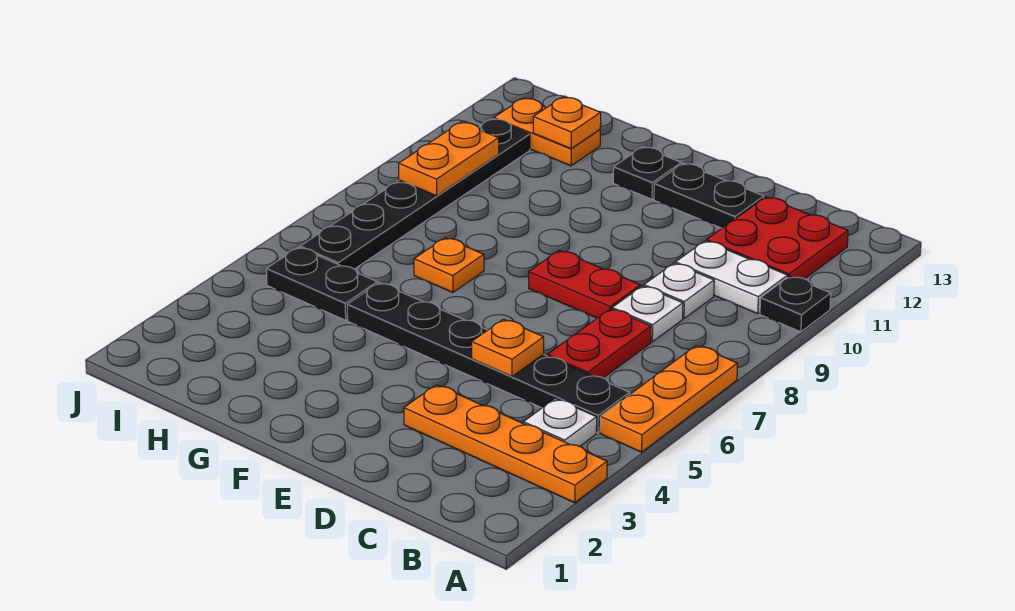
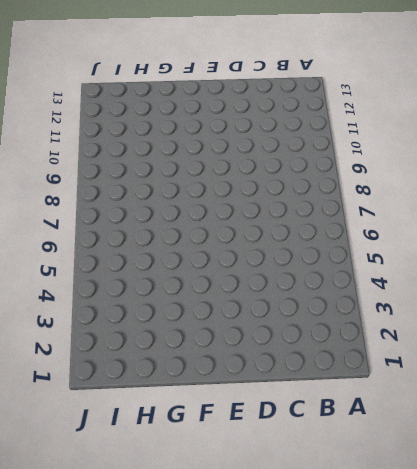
none -> orange 1x4 plate [404,385,607,503]
none -> orange 1x3 plate [600,345,738,452]
none -> black 1x1 plate [760,276,831,332]

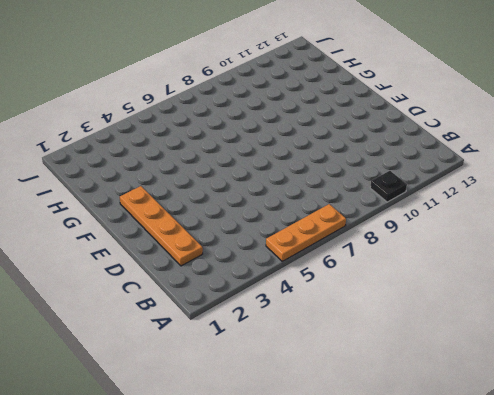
orange 1x4 plate [120,186,203,266] -> orange 1x4 plate moved to [404,385,607,503]
none -> white 1x1 plate [523,399,597,446]
none -> black 1x6 plate [347,283,630,433]
none -> white 1x2 plate [675,241,788,314]

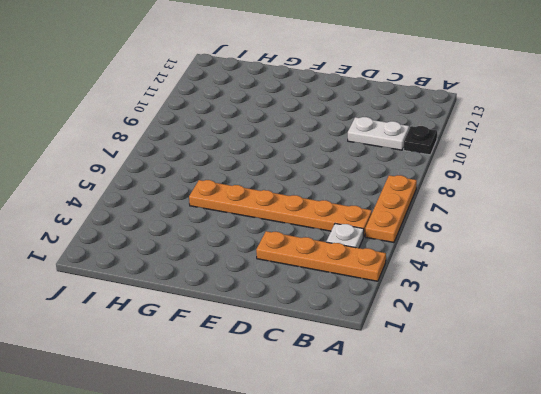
orange 1x6 plate [189,180,372,237] -> black 1x6 plate [347,283,630,433]
none -> red 2x2 plate [706,197,848,279]
none -> red 1x2 plate [547,309,651,378]
none -> white 1x1 plate [612,286,683,342]

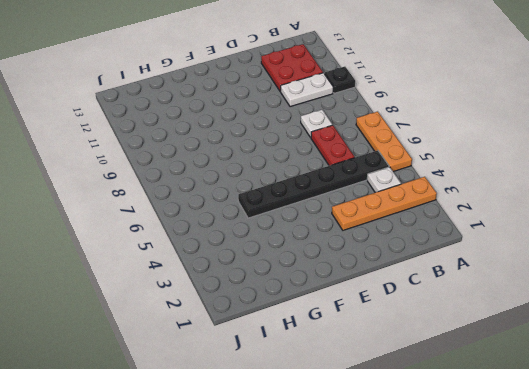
none -> white 1x1 plate [644,263,714,319]
none -> red 1x2 plate [529,250,641,318]
none -> black 1x2 plate [654,163,764,228]

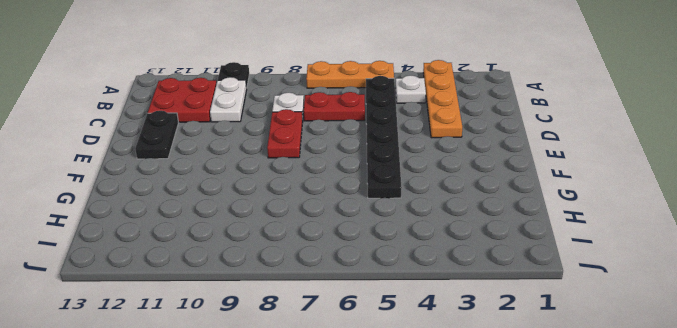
none -> white 1x1 plate [644,263,714,319]
none -> black 1x1 plate [613,147,681,199]
none -> orange 1x1 plate [414,238,484,292]

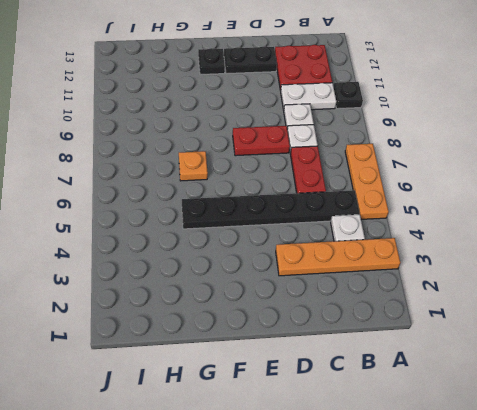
none -> black 1x2 plate [266,247,377,320]
none -> orange 1x2 plate [494,98,600,166]
none -> black 1x6 plate [300,119,530,269]

